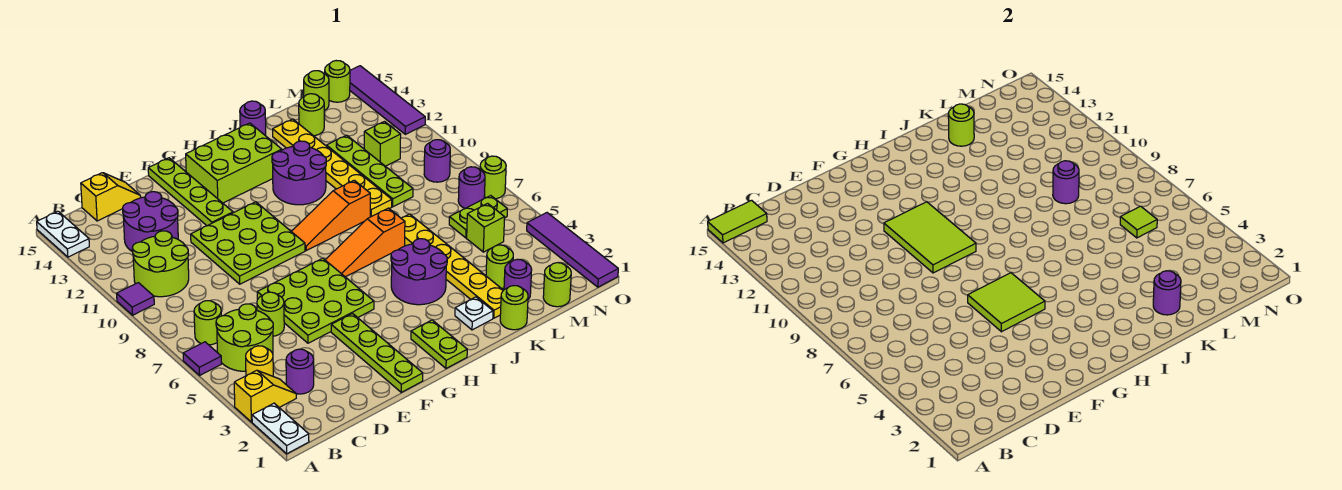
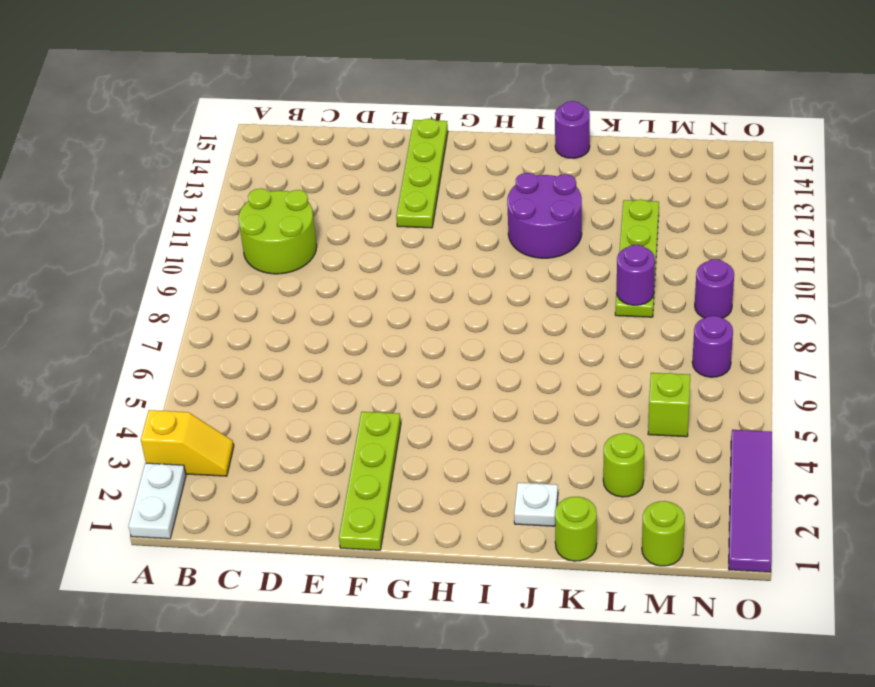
none -> purple 1x1 tile [183,342,221,375]
none -> purple 1x1 tile [117,283,154,315]
none -> white 1x2 plate [37,211,89,257]
none -> yellow 1x1 round brick [246,346,273,376]

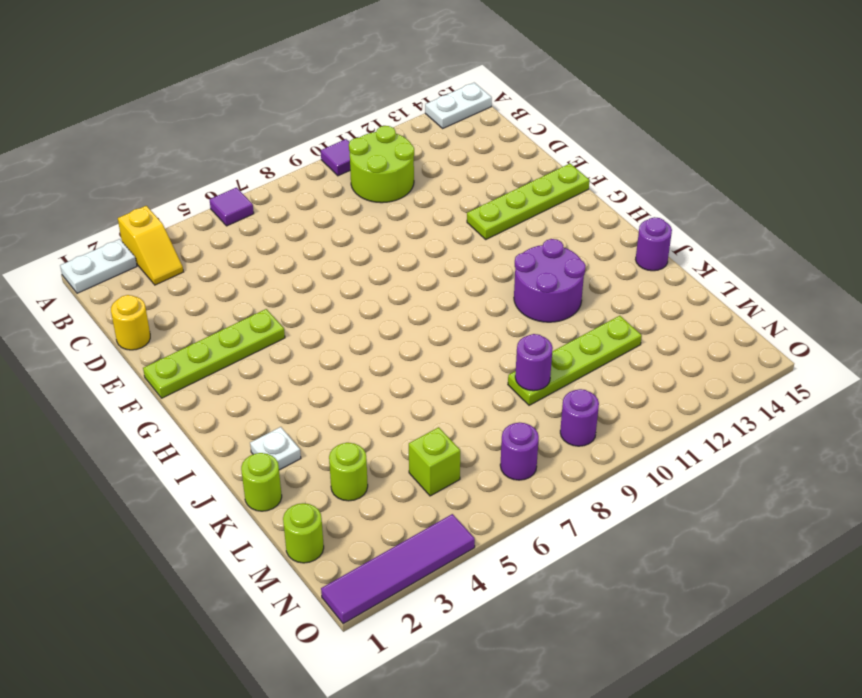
yellow 1x1 round brick [111,295,150,350] -> yellow 1x1 round brick moved to [246,346,273,376]
none -> lime 2x2 round brick [216,304,273,371]
none -> lime 1x1 round brick [194,301,221,345]
none -> purple 1x1 round brick [286,349,314,394]
none -> purple 2x2 round brick [123,192,178,252]

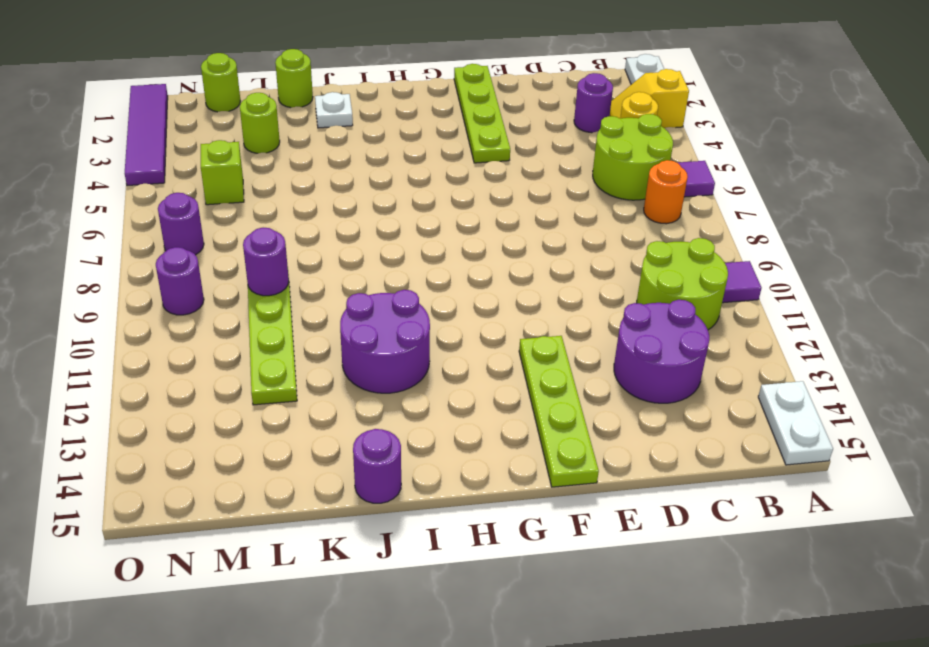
orange 1x1 round brick [644,160,688,224] -> lime 1x1 round brick [194,301,221,345]
none -> yellow 1x2 slope [81,173,141,221]
none -> lime 1x1 round brick [257,292,284,336]
none -> lime 3x3 plate [257,258,374,343]
none -> lime 3x3 plate [191,202,305,284]

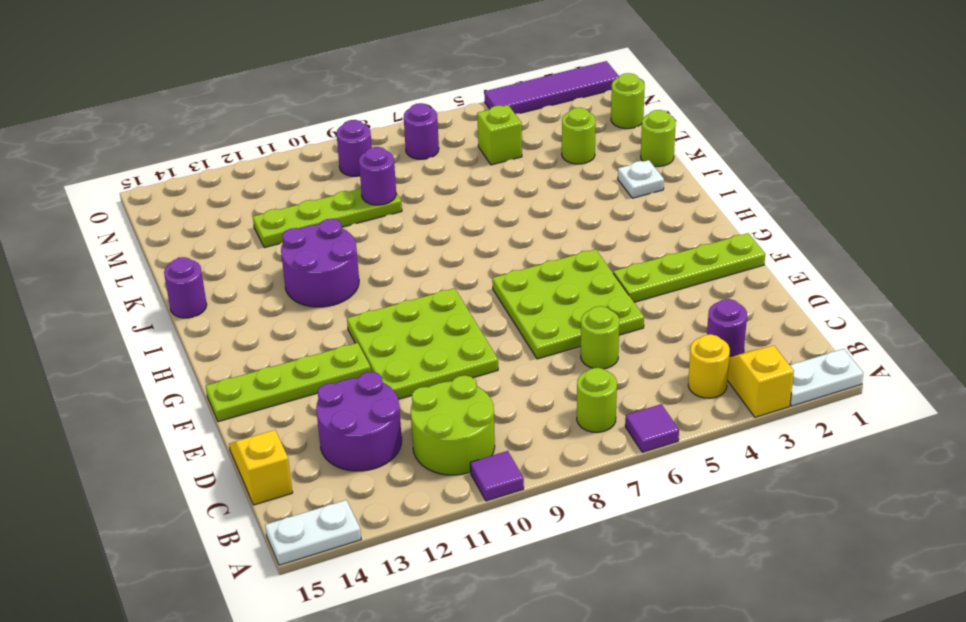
none -> lime 2x2 round brick [216,304,273,371]
none -> lime 2x3 brick [186,123,282,203]
none -> lime 1x2 plate [411,320,467,368]
none -> orange 1x3 slope [326,208,405,277]

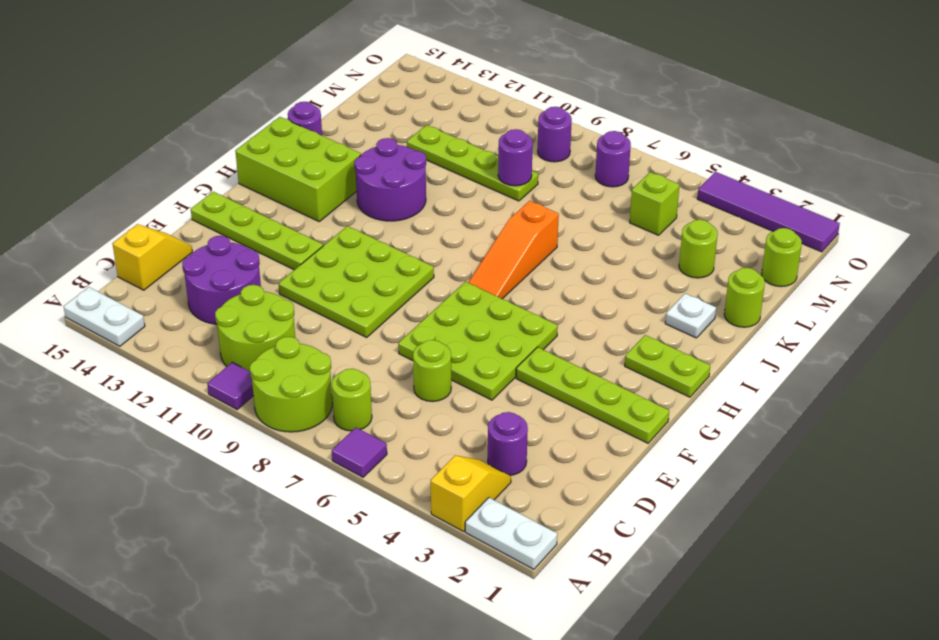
lime 2x2 round brick [250,337,332,432] -> lime 2x2 round brick moved to [216,304,273,371]
lime 2x3 brick [235,117,361,221] -> lime 2x3 brick turned to [186,123,282,203]
none -> yellow 1x1 round brick [246,346,273,376]
none -> orange 1x3 slope [291,180,370,250]
none -> purple 2x2 round brick [391,239,447,305]
none -> yellow 1x6 plate [401,214,503,318]

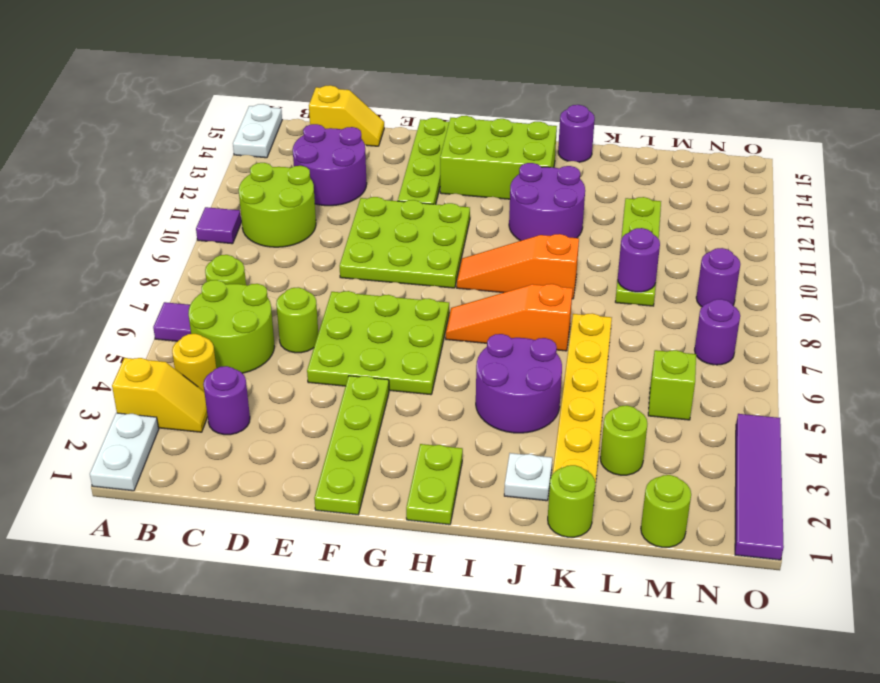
none -> yellow 1x6 plate [273,119,392,217]
none -> purple 1x1 round brick [504,259,532,299]
none -> lime 1x1 round brick [299,94,324,136]
none -> lime 1x2 plate [449,196,507,238]

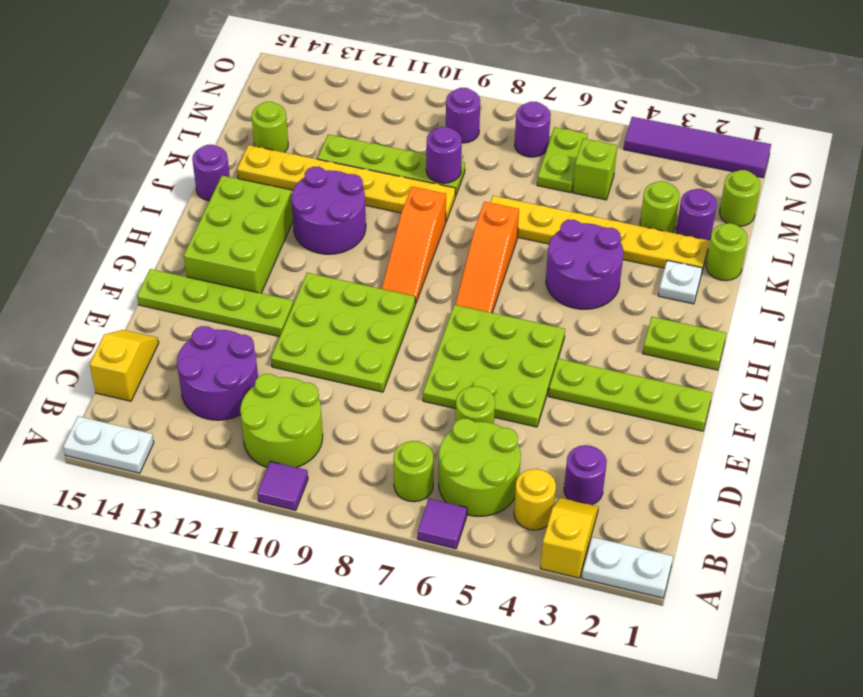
none -> lime 1x1 brick [364,122,401,166]
none -> lime 1x1 round brick [304,71,329,111]
none -> lime 1x1 round brick [325,61,350,102]
none -> lime 1x1 round brick [480,156,506,199]

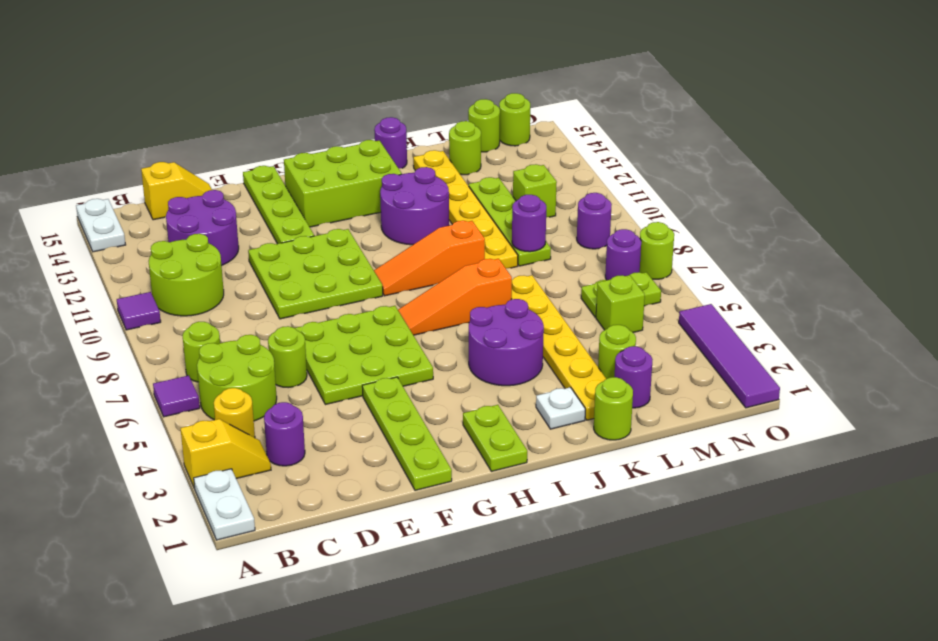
none -> lime 1x1 round brick [543,263,571,307]
none -> purple 1x4 tile [350,66,425,134]
none -> lime 1x2 tile [708,200,767,243]
none -> lime 2x2 tile [968,273,1045,332]

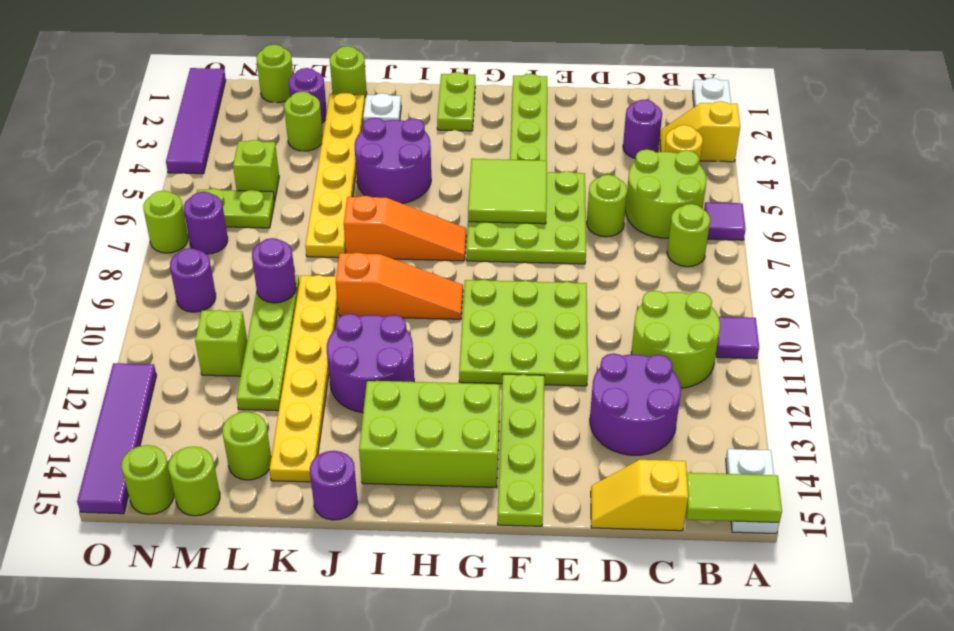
none -> lime 2x3 tile [884,202,976,273]
none -> purple 1x1 round brick [1153,271,1181,315]
none -> lime 1x1 round brick [948,104,974,146]
none -> lime 1x1 tile [1120,206,1157,238]

